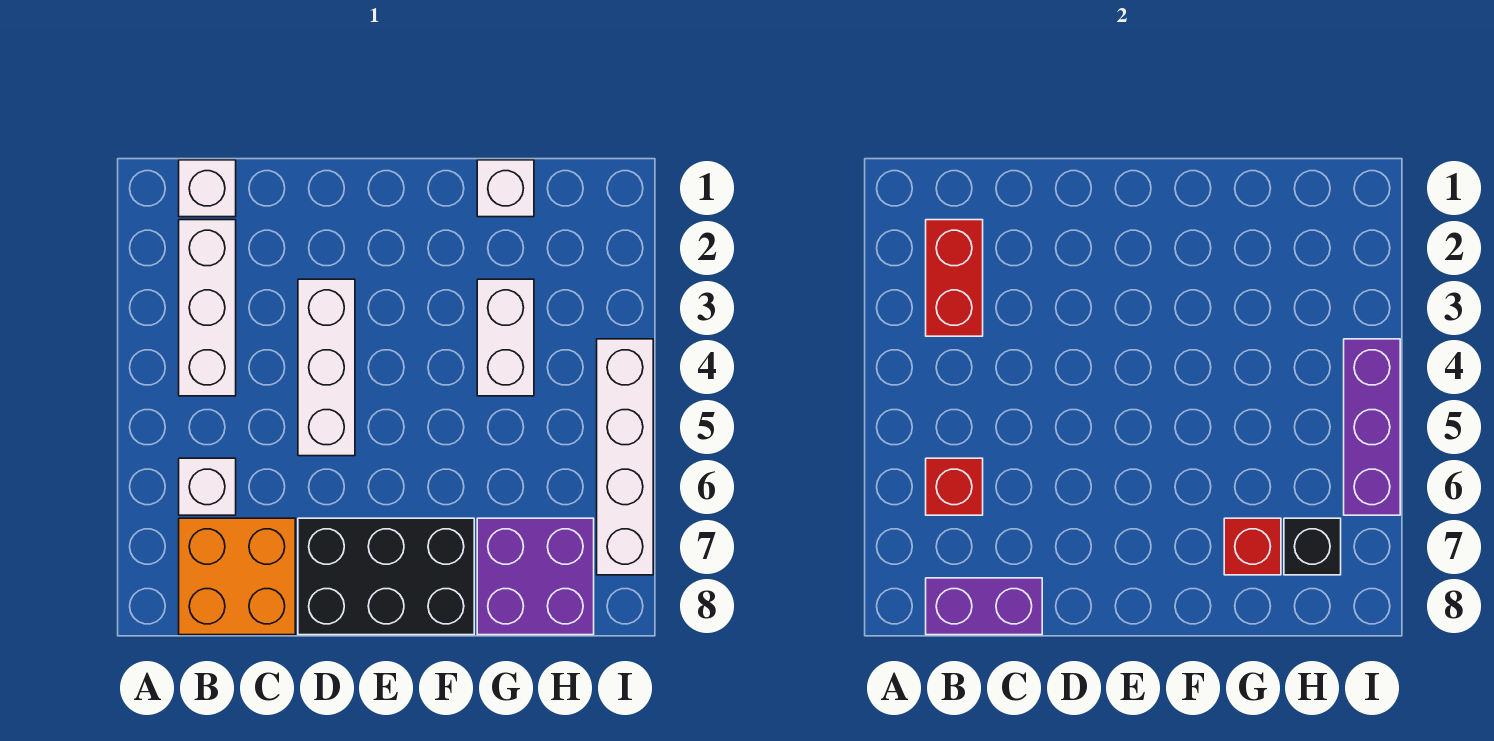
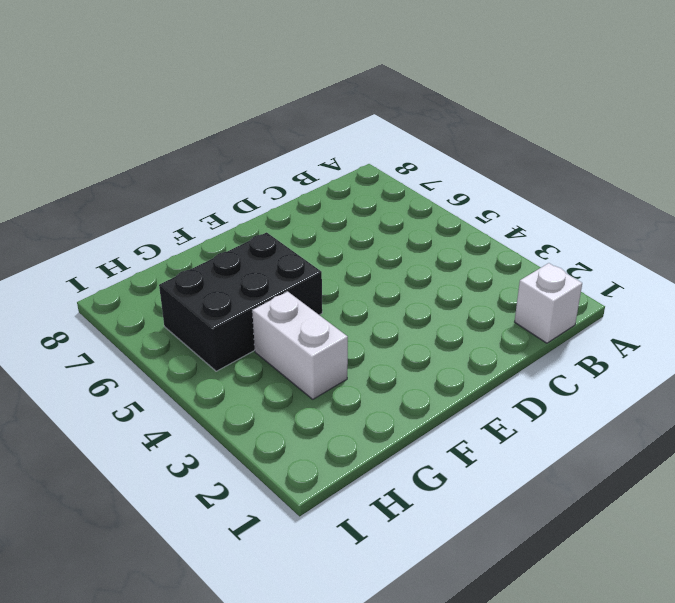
black 2x3 brick [159,232,322,371] -> black 2x3 brick moved to [298,518,474,635]
none -> white 1x3 brick [179,220,236,396]
none -> white 1x1 brick [179,458,236,515]
none -> orange 2x2 brick [179,518,295,635]

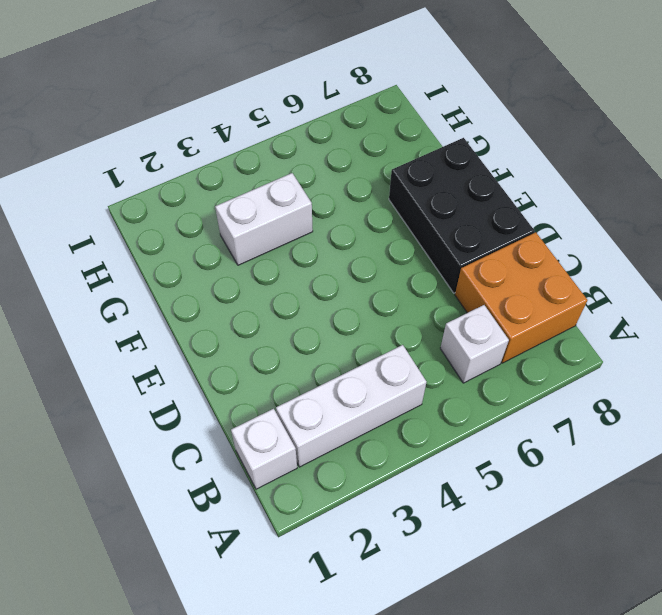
none -> white 1x3 brick [298,279,355,456]
none -> white 1x1 brick [477,160,534,217]
none -> purple 2x2 brick [477,518,594,635]

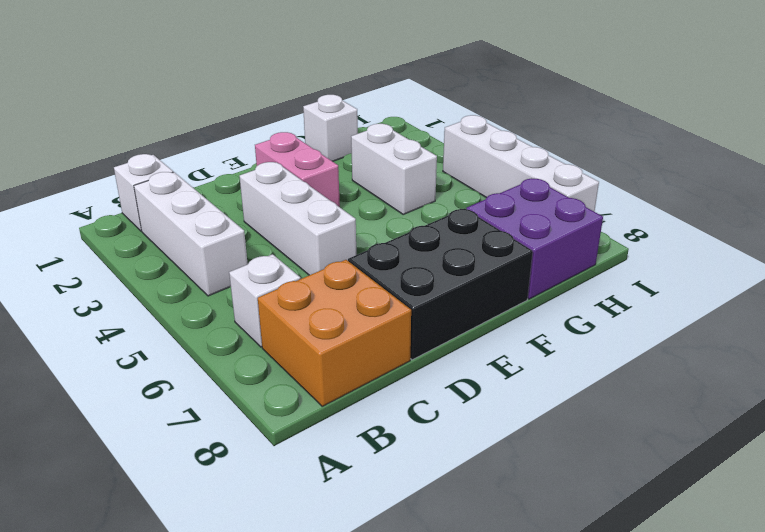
pink 1x2 brick [255,132,340,207] -> none
none -> red 1x2 brick [926,220,983,336]
none -> red 1x1 brick [926,458,983,515]
none -> purple 1x2 brick [926,578,1042,635]

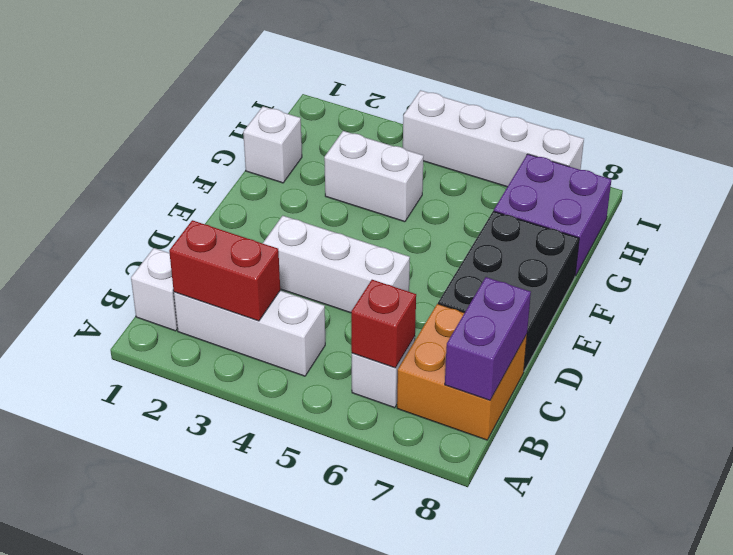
none -> red 1x1 brick [1224,518,1281,575]
none -> black 1x1 brick [1284,518,1341,575]
none -> purple 1x3 brick [1344,339,1400,515]

